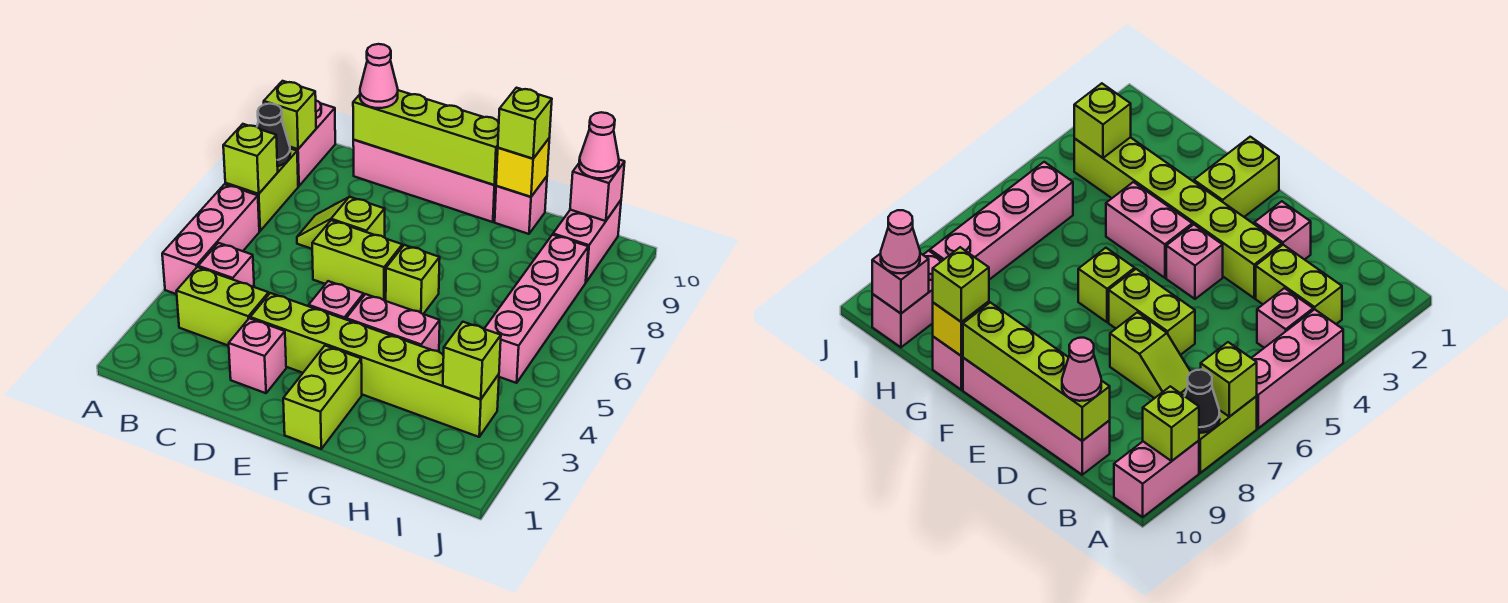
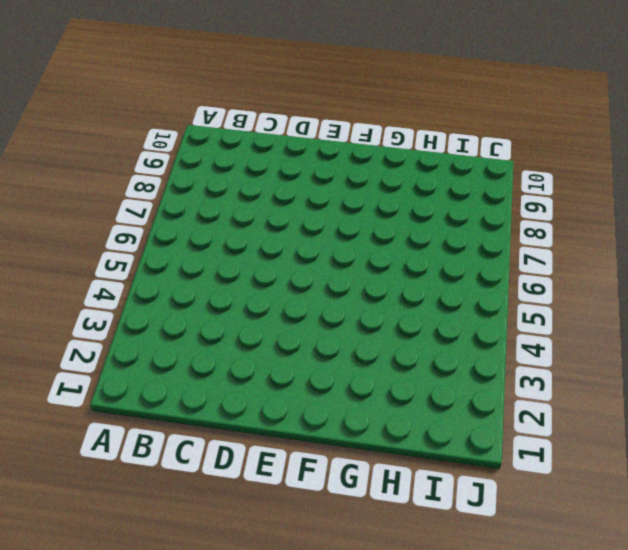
none -> pink 1x3 brick [162,184,259,294]
none -> lime 1x2 brick [225,149,298,231]
none -> pink 1x2 brick [290,101,335,186]

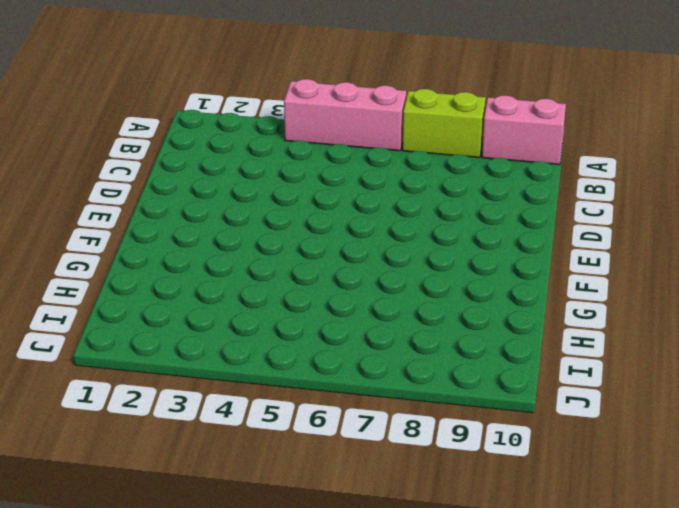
none -> lime 1x2 brick [177,267,269,346]
none -> pink 1x1 brick [198,243,254,287]
none -> lime 1x2 slope [297,197,385,249]

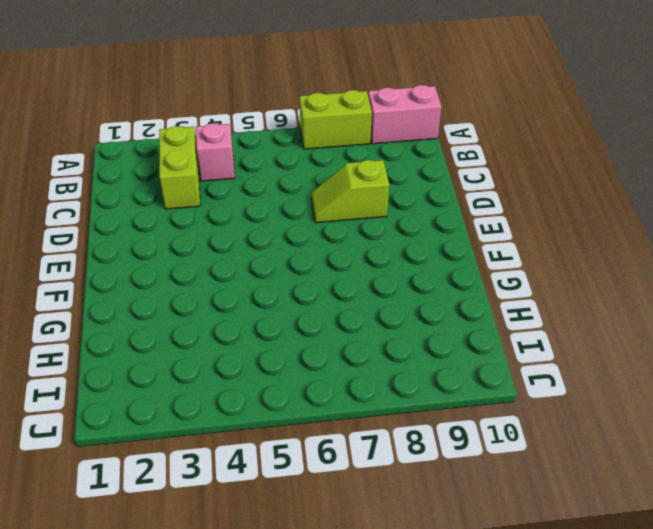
lime 1x2 slope [311,160,389,223] -> lime 1x2 slope turned to [297,197,385,249]
none -> pink 1x3 brick [162,184,259,294]
none -> pink 1x4 brick [353,140,496,222]
none -> pink 1x1 brick [229,318,286,393]

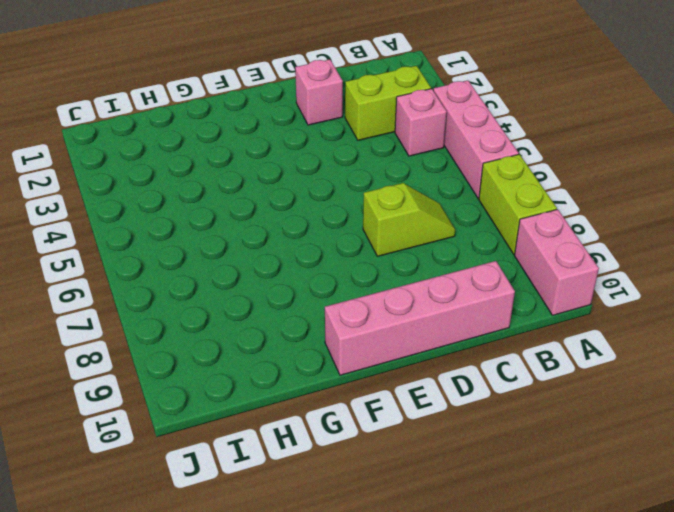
none -> lime 1x6 brick [250,293,499,437]
none -> lime 1x2 brick [312,220,402,301]
none -> pink 1x1 brick [309,281,364,319]

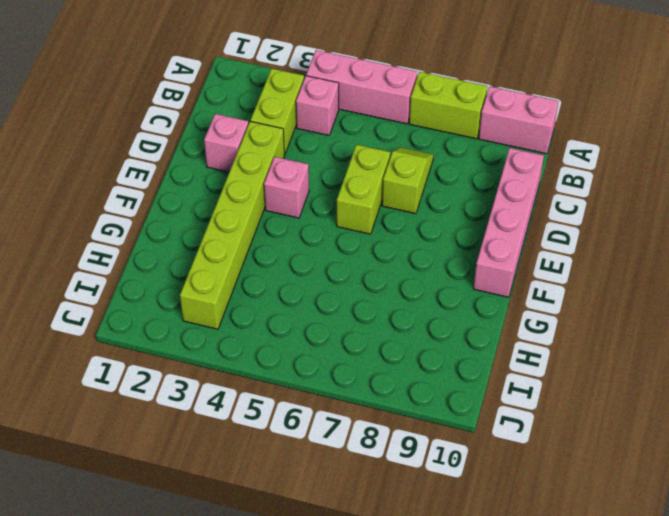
none -> lime 1x2 brick [283,346,362,449]
none -> pink 1x2 brick [346,294,440,352]
none -> lime 1x1 brick [386,245,440,314]

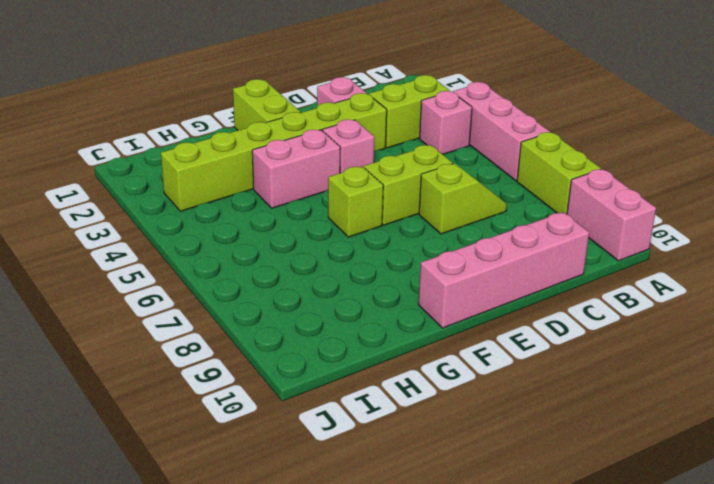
none -> pink 1x1 brick [495,177,547,234]
none -> pink 1x4 brick [484,235,588,383]
none -> pink 1x2 brick [553,200,621,282]

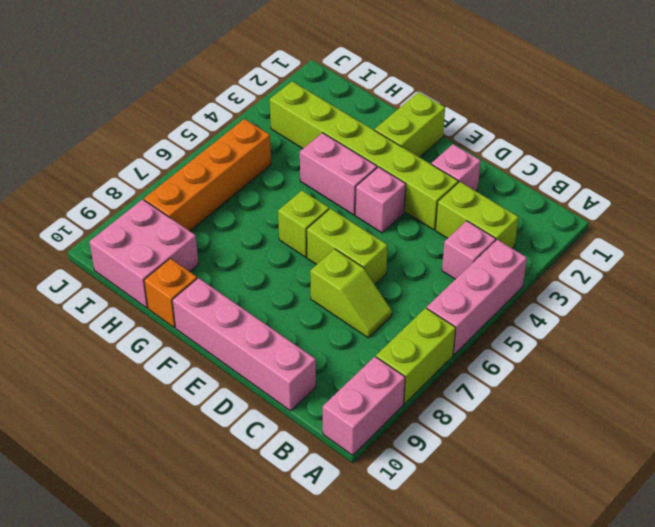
orange 1x1 brick [144,258,197,327] -> pink 1x1 brick [495,177,547,234]
pink 2x2 brick [89,199,199,308] -> pink 1x2 brick [553,200,621,282]
orange 1x4 brick [144,119,271,231] -> pink 1x4 brick [484,235,588,383]
none -> lime 1x1 brick [223,124,278,194]
none -> black 1x1 cone [257,104,290,166]
none -> lime 1x1 brick [264,81,316,149]

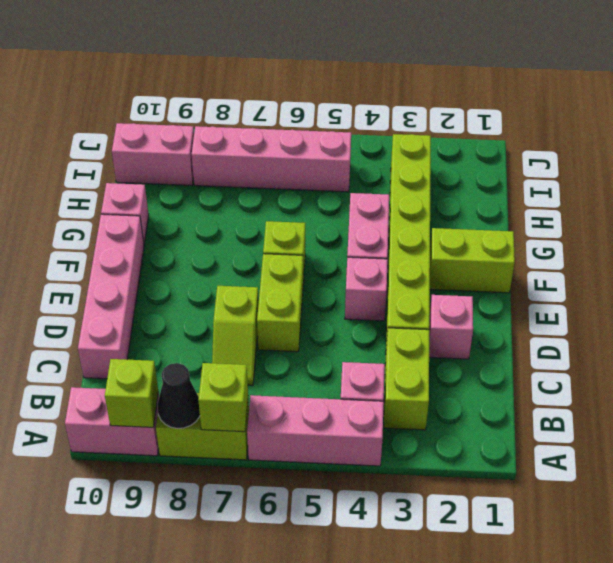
none -> lime 1x4 brick [353,90,499,185]
none -> yellow 1x1 brick [496,139,549,197]
none -> lime 1x1 brick [443,322,501,399]

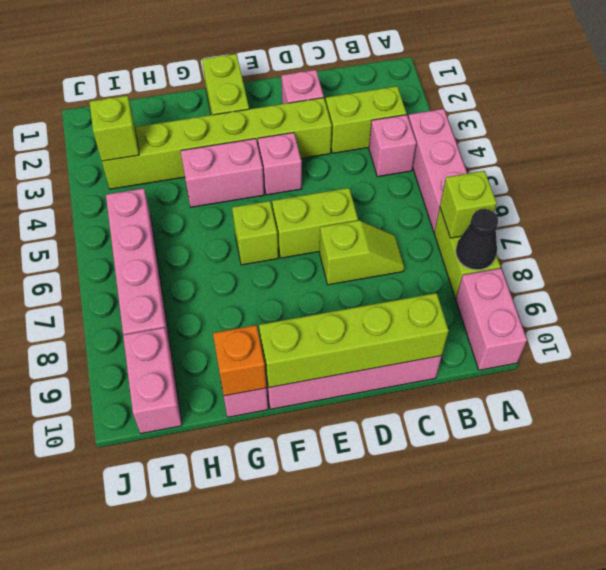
orange 1x1 brick [213,325,266,396] -> yellow 1x1 brick [496,139,549,197]
none -> lime 1x1 brick [264,81,316,149]
none -> pink 1x1 brick [570,160,625,221]
none -> pink 1x1 cone [360,44,398,108]

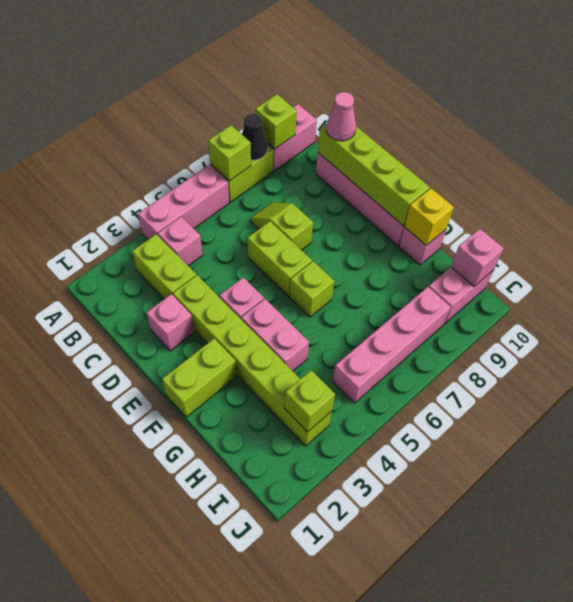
none -> lime 1x1 brick [498,88,552,159]
none -> pink 1x1 cone [579,112,619,178]

